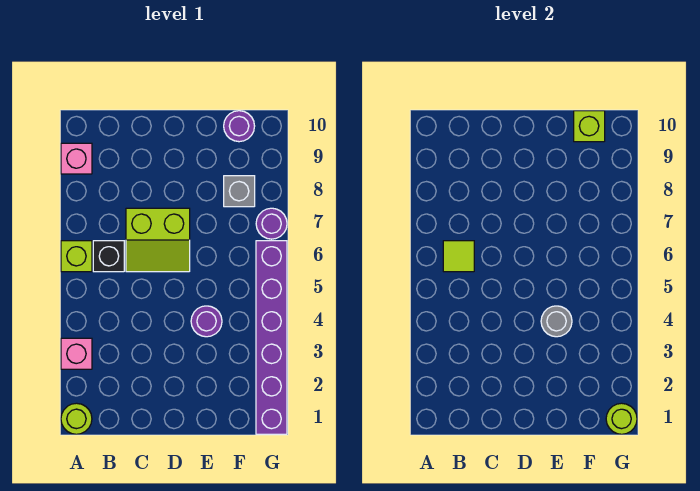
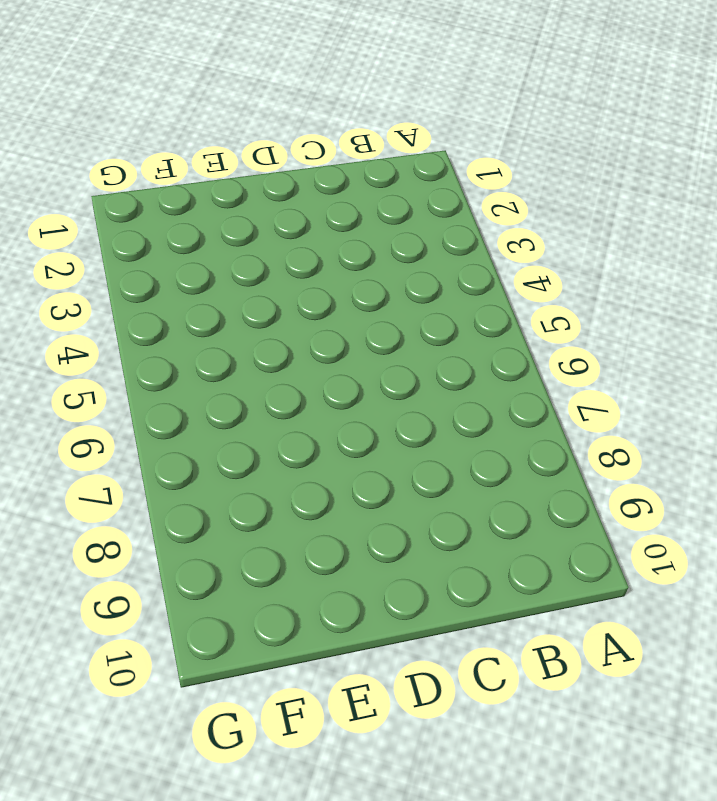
none -> lime 1x1 round brick [61,403,92,434]
none -> pink 1x1 brick [61,338,92,369]
none -> lime 1x1 brick [61,241,92,272]

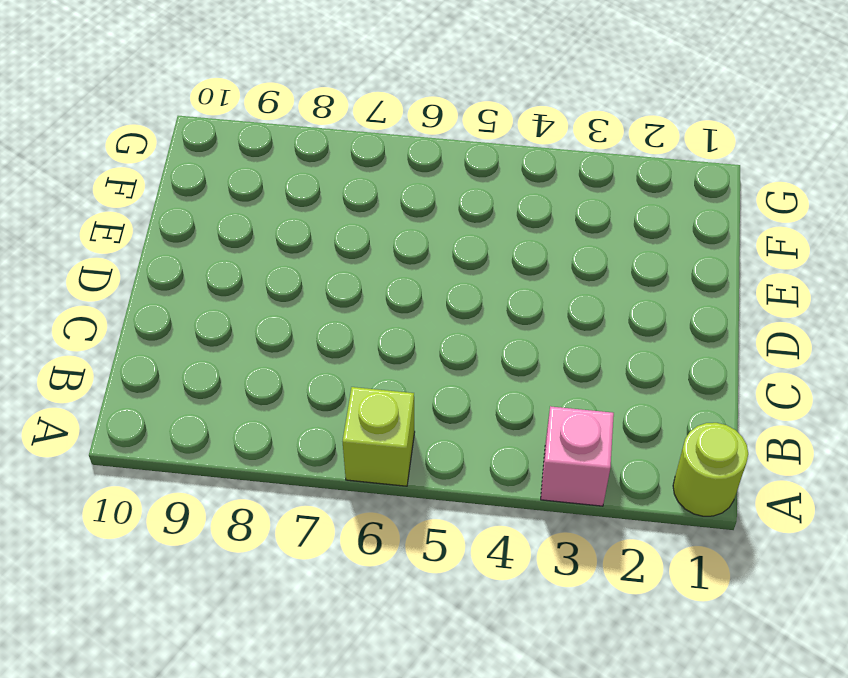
none -> pink 1x1 brick [61,143,92,174]
none -> black 1x1 brick [93,241,124,272]
none -> lime 2x2 slope [126,208,190,272]

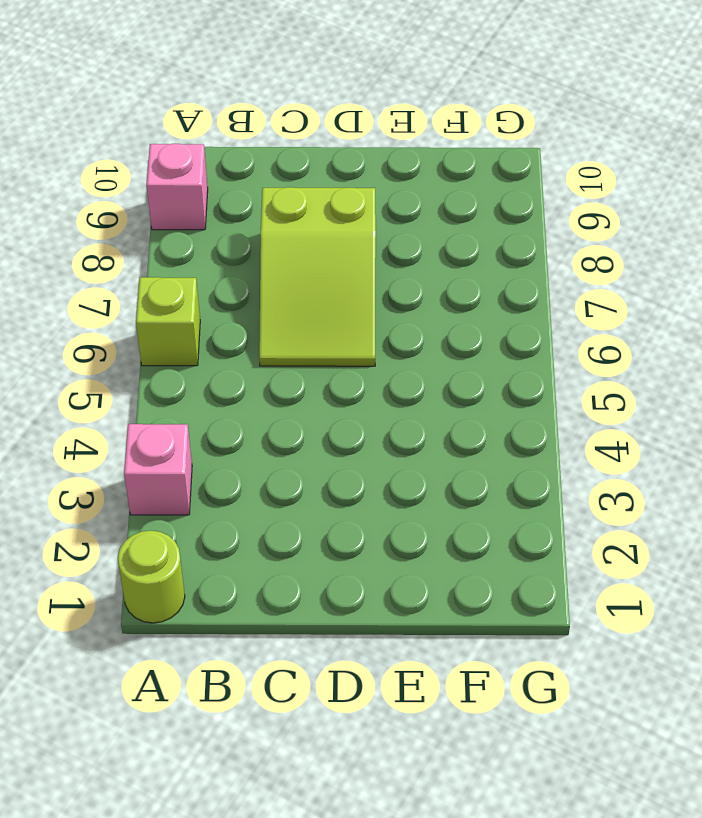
lime 2x3 slope [259,187,376,366] -> lime 2x2 slope [126,208,190,272]
none -> black 1x1 brick [93,241,124,272]
none -> purple 1x1 round brick [191,306,222,337]
none -> grey 1x1 brick [224,176,255,207]

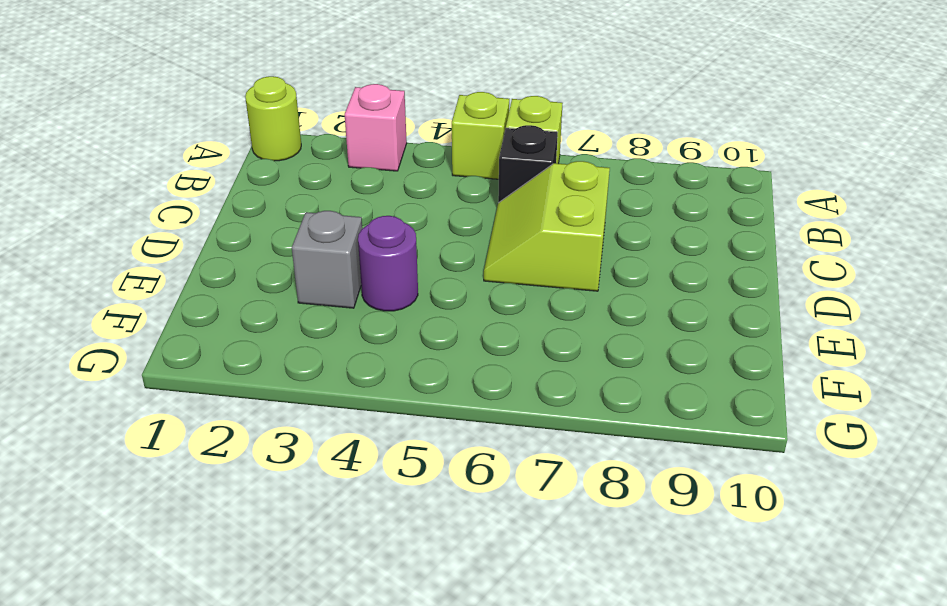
lime 1x1 brick [452,92,509,179] -> lime 1x1 brick moved to [574,111,605,142]
grey 1x1 brick [292,211,362,308] -> grey 1x1 brick moved to [224,176,255,207]
none -> pink 1x1 brick [61,143,92,174]
none -> purple 1x1 round brick [224,111,255,142]
none -> purple 1x6 brick [256,241,287,434]

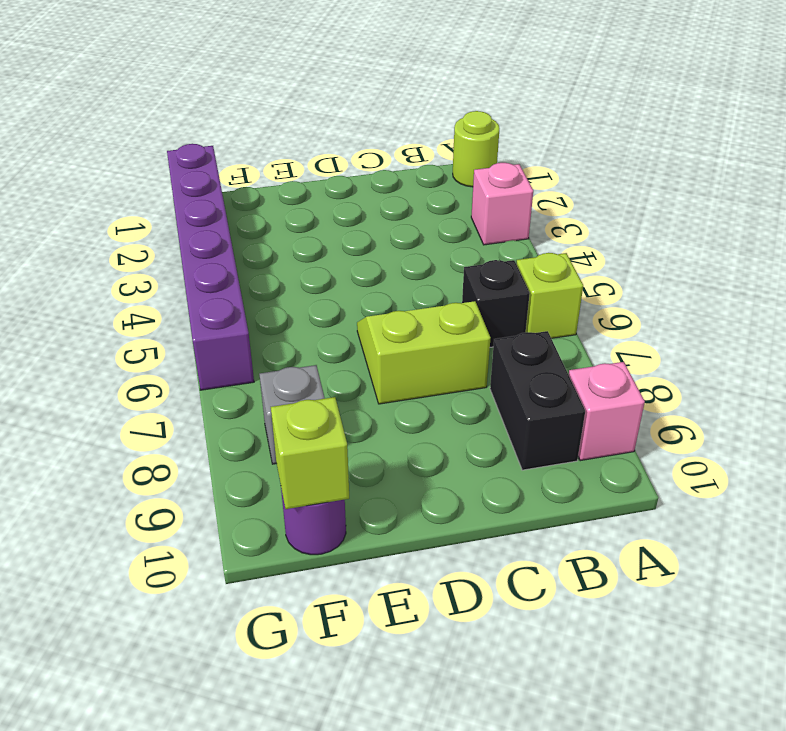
black 1x2 brick [490,331,585,470] -> none
none -> purple 1x1 round brick [191,306,222,337]
none -> purple 1x1 round brick [256,208,287,239]
none -> lime 1x1 tile [443,241,474,272]

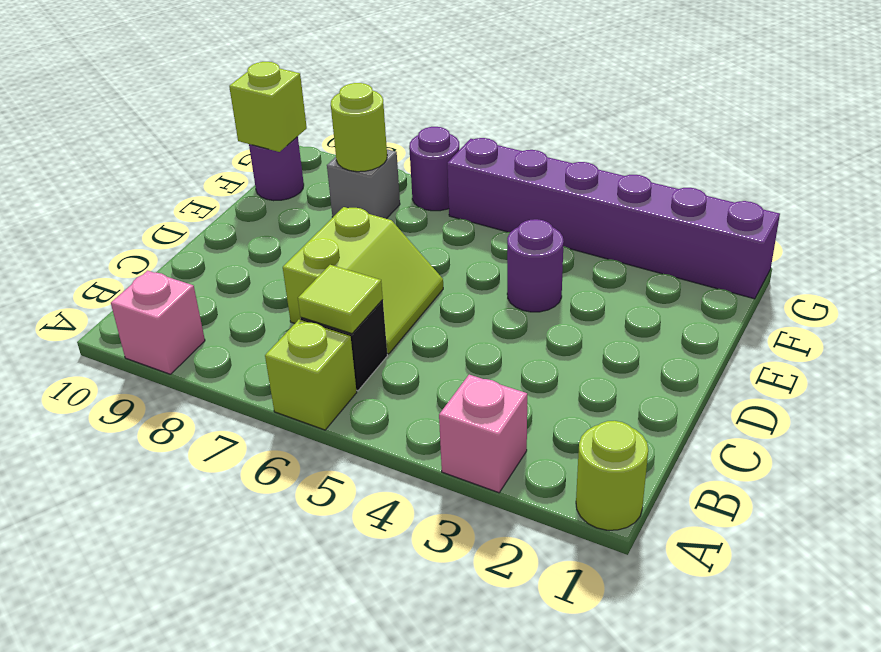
lime 1x1 round brick [331,83,387,172] -> lime 1x1 round brick moved to [606,403,637,434]
none -> grey 1x1 round brick [541,306,572,337]

